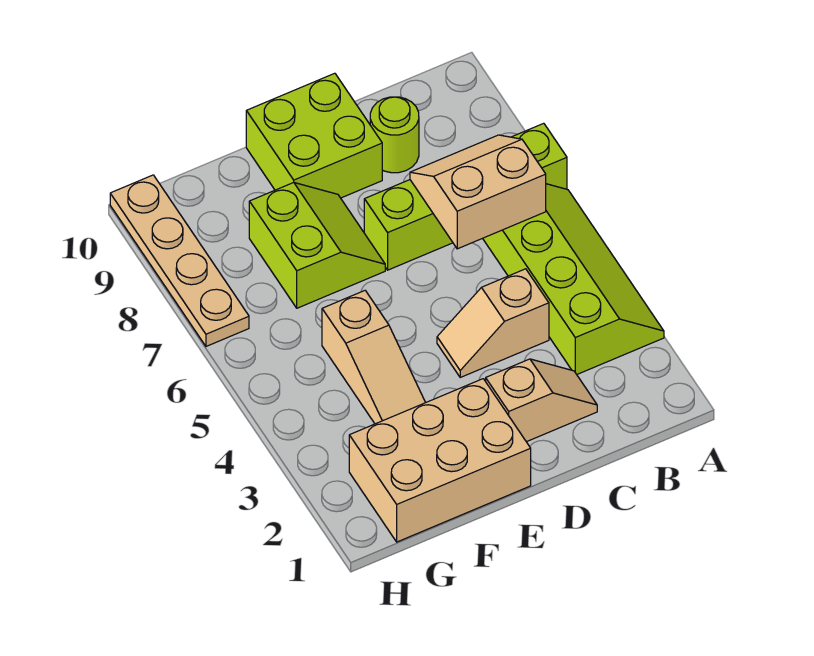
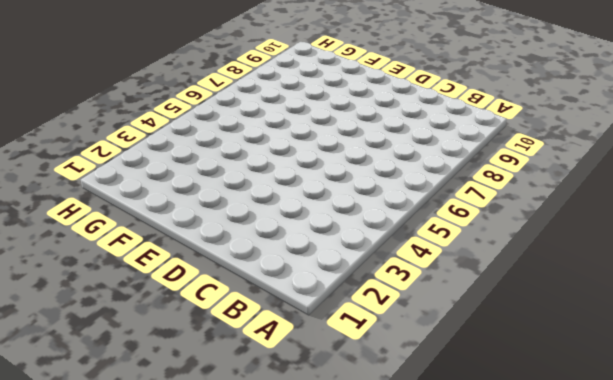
none -> lime 2x4 slope [483,184,664,374]
none -> lime 1x4 brick [364,123,567,270]

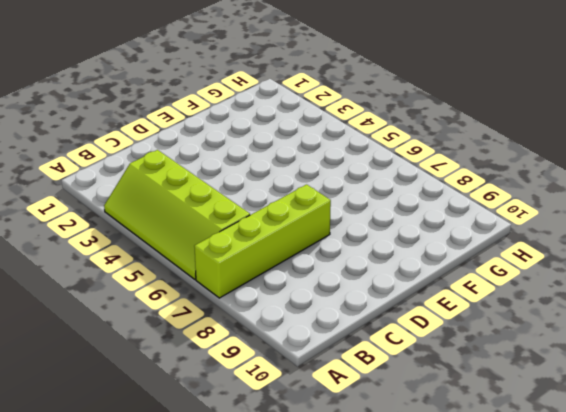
none -> tan 1x2 slope [486,359,597,442]
none -> tan 1x2 slope [437,269,549,377]

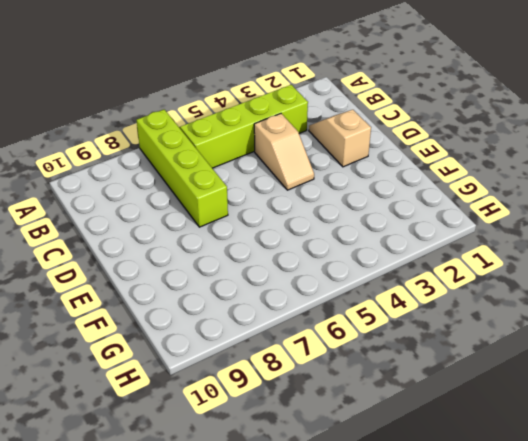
none -> lime 1x1 round brick [370,97,419,173]
none -> lime 2x2 brick [246,73,382,198]

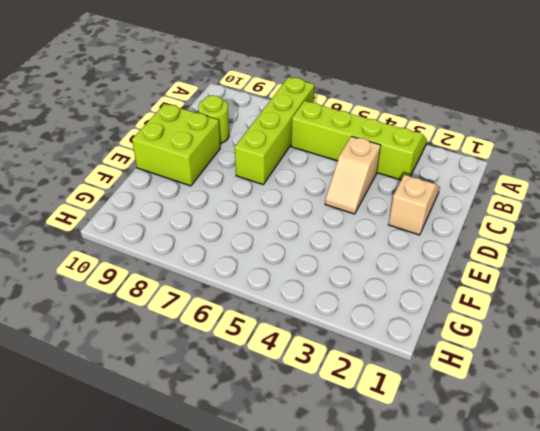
none -> tan 2x3 brick [349,379,531,542]
none -> lime 2x2 slope [249,183,385,308]

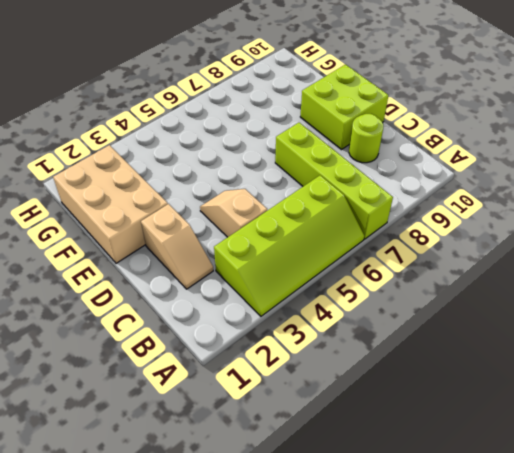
none -> lime 2x2 slope [249,183,385,308]
none -> tan 1x3 slope [322,291,425,424]

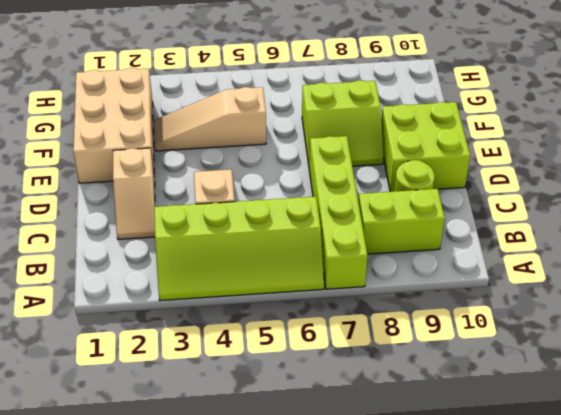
lime 1x2 brick [358,189,445,254] -> none
none -> tan 1x4 plate [110,175,249,346]
none -> tan 2x2 slope [410,135,546,249]

